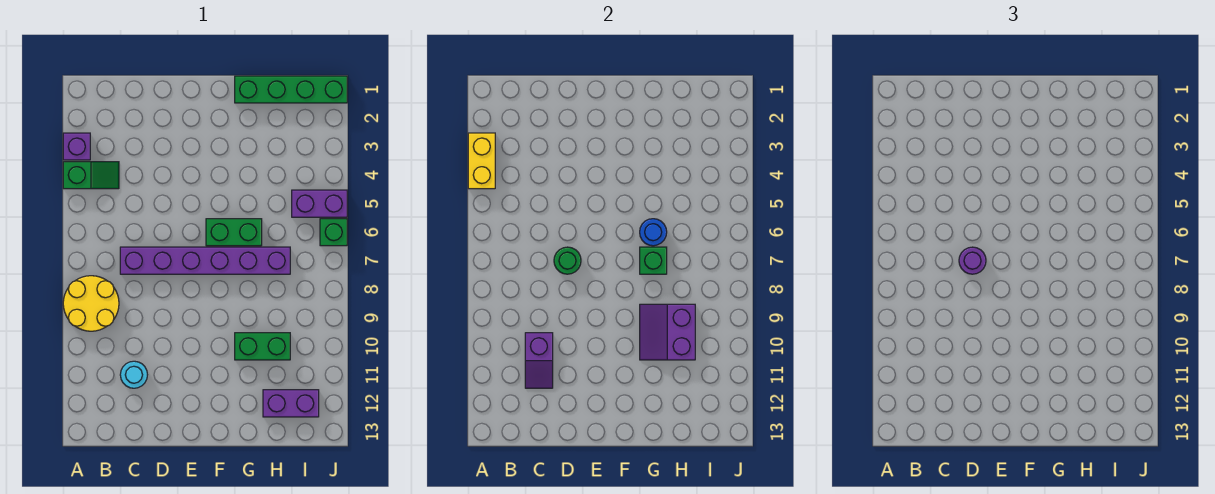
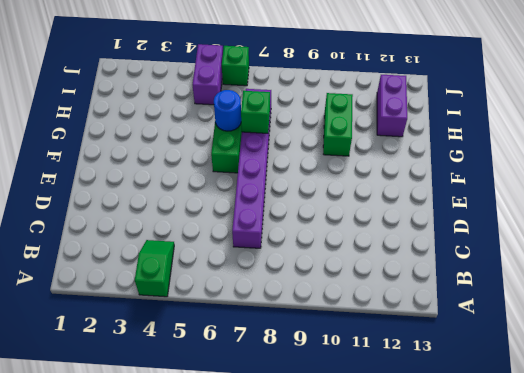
none -> purple 1x1 brick [63,133,90,160]
none -> yellow 2x2 round brick [63,276,119,331]
none -> cyan 1x1 round brick [120,361,147,388]

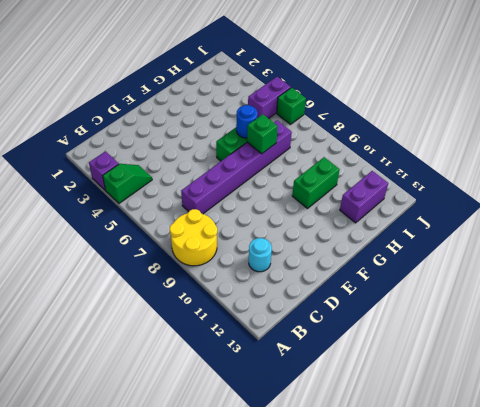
none -> green 1x4 brick [235,76,347,103]
none -> yellow 1x2 brick [468,133,495,189]
none -> purple 1x2 slope [525,333,553,388]

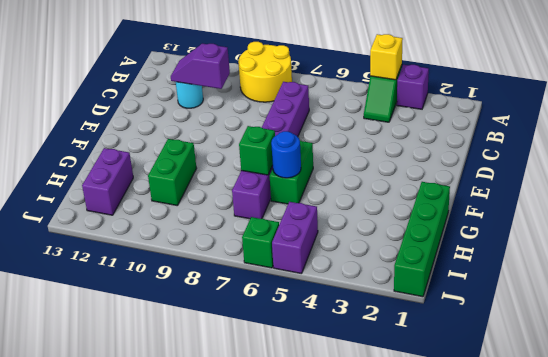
yellow 1x1 brick [370,34,403,80] -> yellow 1x2 brick [468,133,495,189]
none -> green 1x1 round brick [554,247,581,274]
none -> purple 2x2 slope [640,304,695,360]
none -> purple 1x1 round brick [959,247,986,274]

